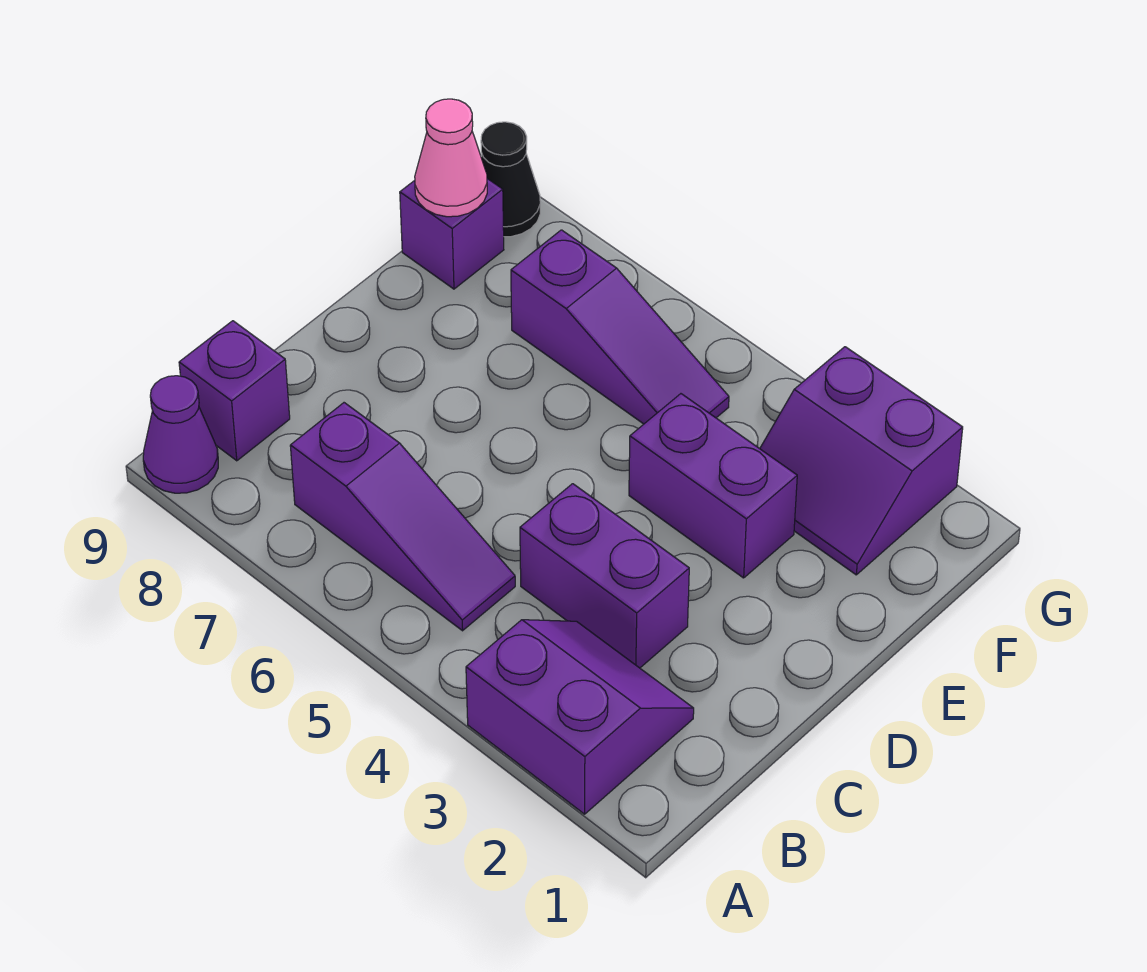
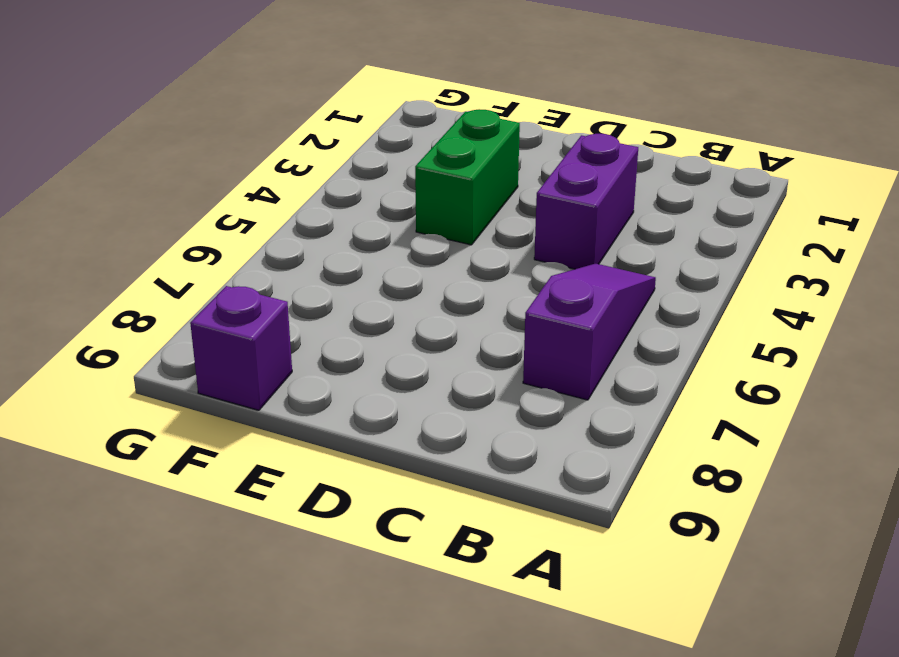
green 1x2 brick [415,109,520,245] -> purple 1x2 brick [629,394,797,578]
none -> purple 2x2 slope [466,620,694,814]
none -> purple 1x1 cone [143,376,218,493]

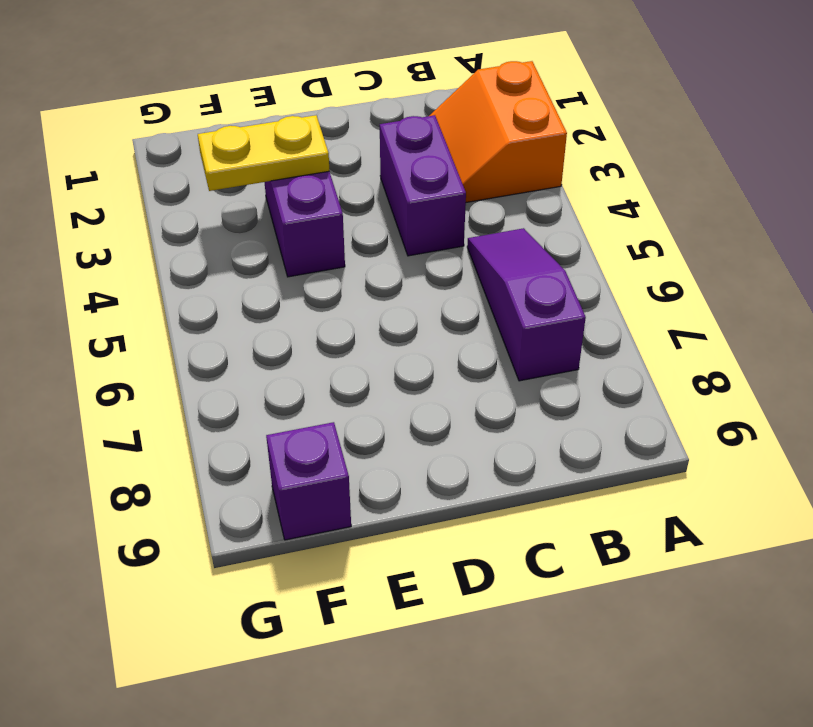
orange 2x2 slope [430,61,567,202] -> purple 2x2 slope [466,620,694,814]
yellow 1x2 plate [198,115,330,191] -> none
none -> purple 1x1 cone [143,376,218,493]
none -> purple 1x1 brick [179,321,290,461]

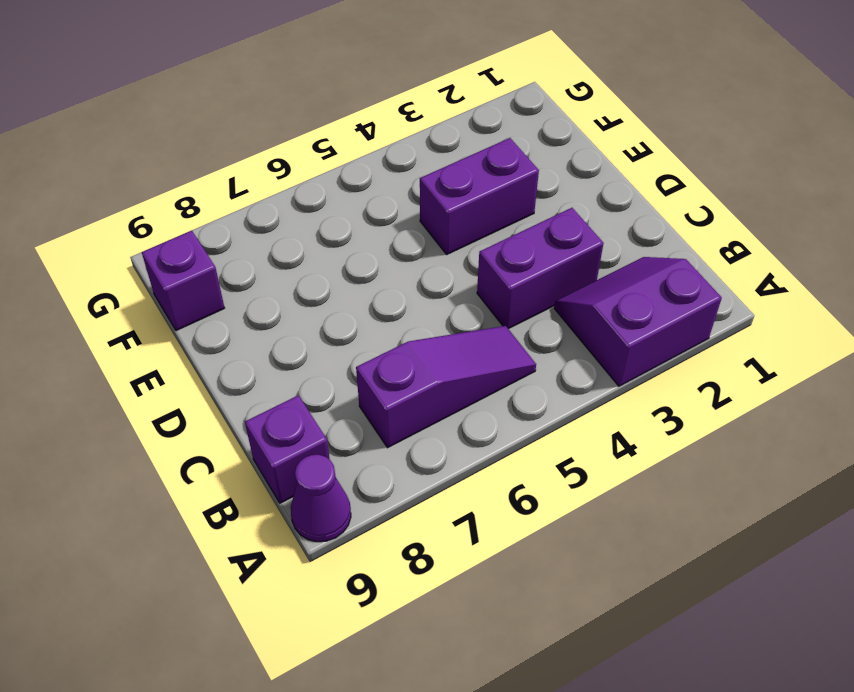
none -> purple 2x2 slope [760,347,963,575]
none -> purple 1x3 slope [511,230,729,424]

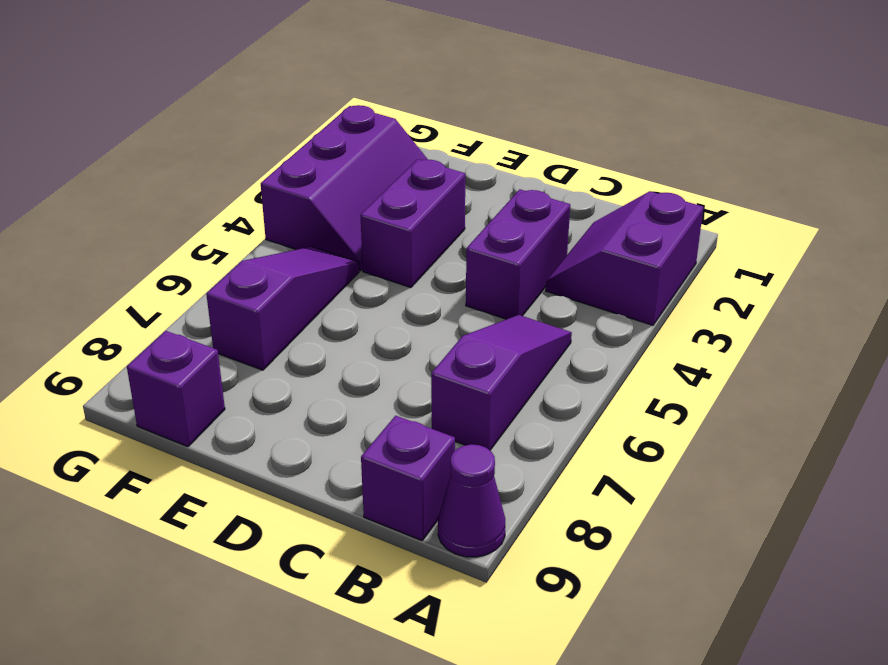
purple 2x3 slope [261,105,428,271] -> purple 2x2 slope [760,347,963,575]
none -> black 1x1 cone [481,122,540,237]
none -> pink 1x1 cone [415,99,487,217]

